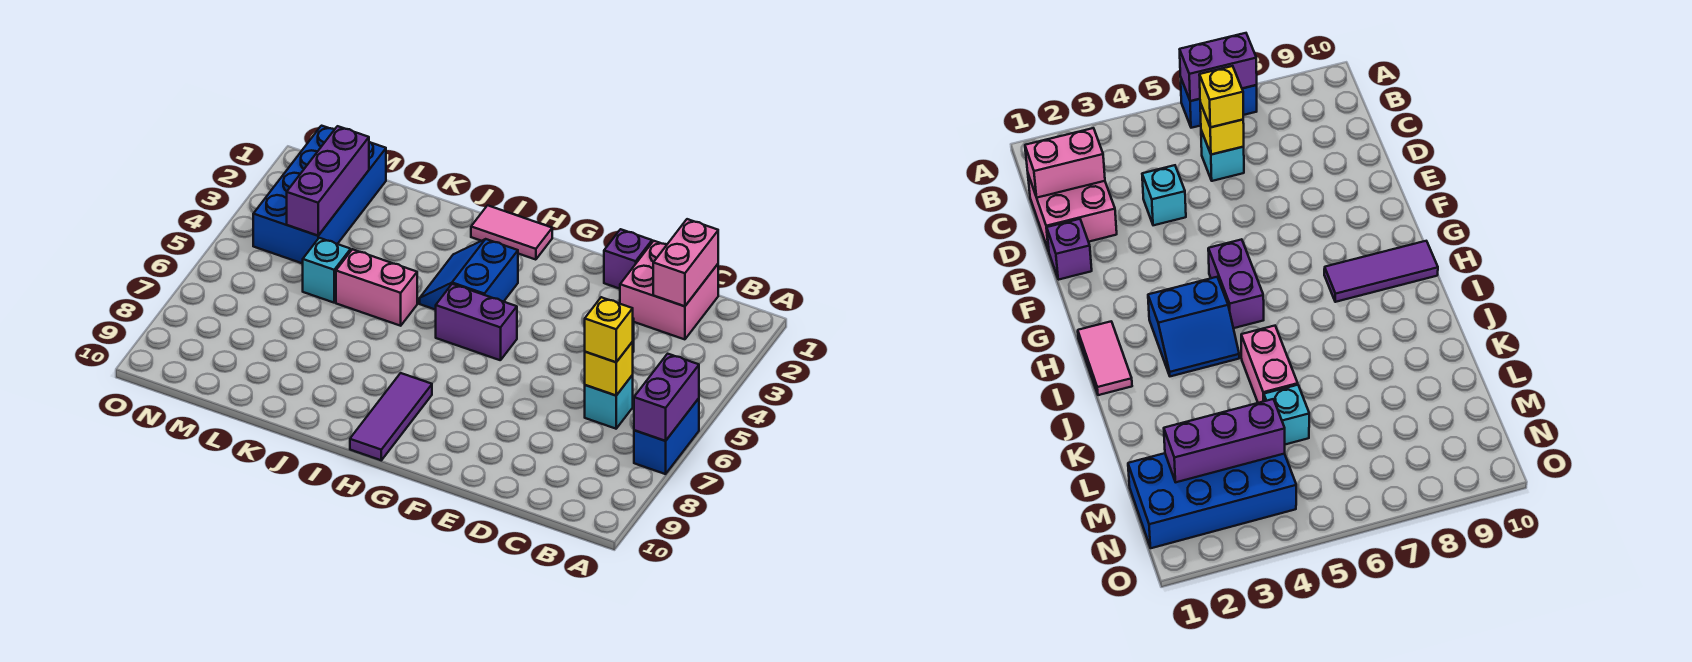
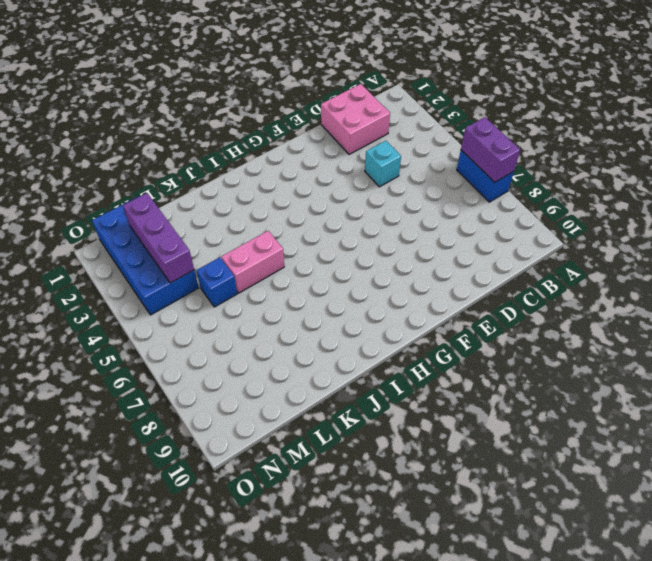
blue 1x1 brick [196,257,237,307] -> cyan 1x1 brick [303,238,351,303]
none -> cyan 1x1 brick [585,375,633,429]
none -> purple 1x1 brick [604,229,652,289]
none -> purple 1x2 brick [436,284,517,360]

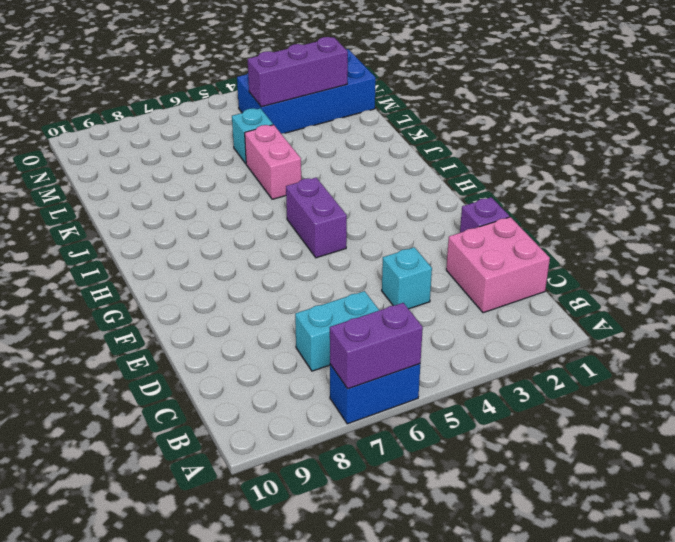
cyan 1x2 brick [295,291,379,371] -> cyan 1x1 brick [585,375,633,429]
none -> pink 1x2 tile [471,205,552,260]
none -> blue 2x2 slope [420,239,518,310]
none -> purple 1x3 tile [350,373,432,460]

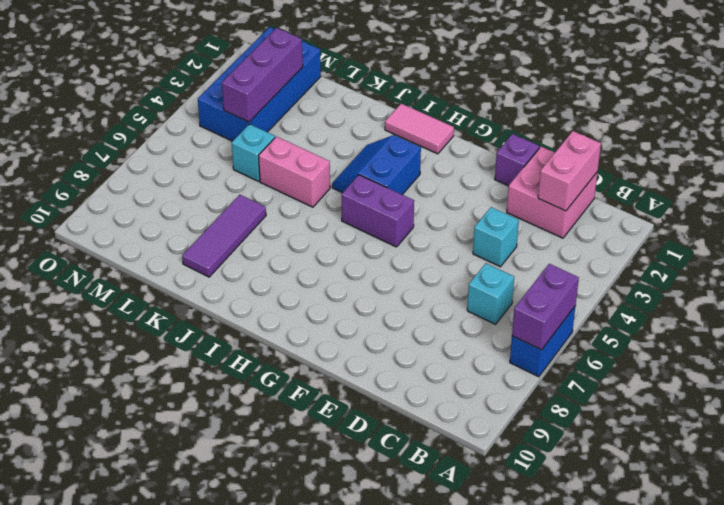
purple 1x3 tile [182,195,266,277] -> purple 1x3 tile moved to [350,373,432,460]
none -> yellow 1x1 brick [585,342,633,395]
none -> yellow 1x1 brick [585,297,633,362]

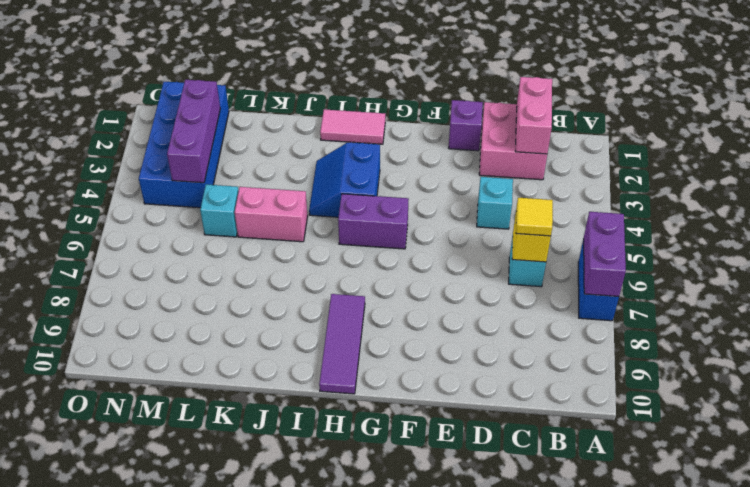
yellow 1x1 tile [516,198,553,236] -> yellow 1x1 brick [585,297,633,362]

